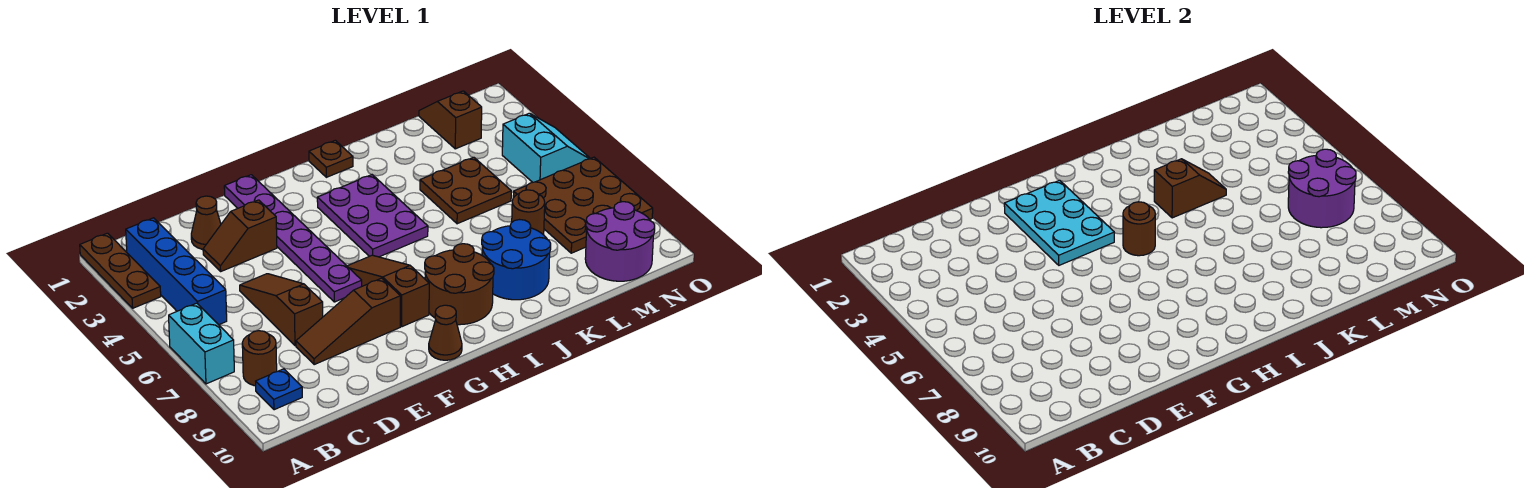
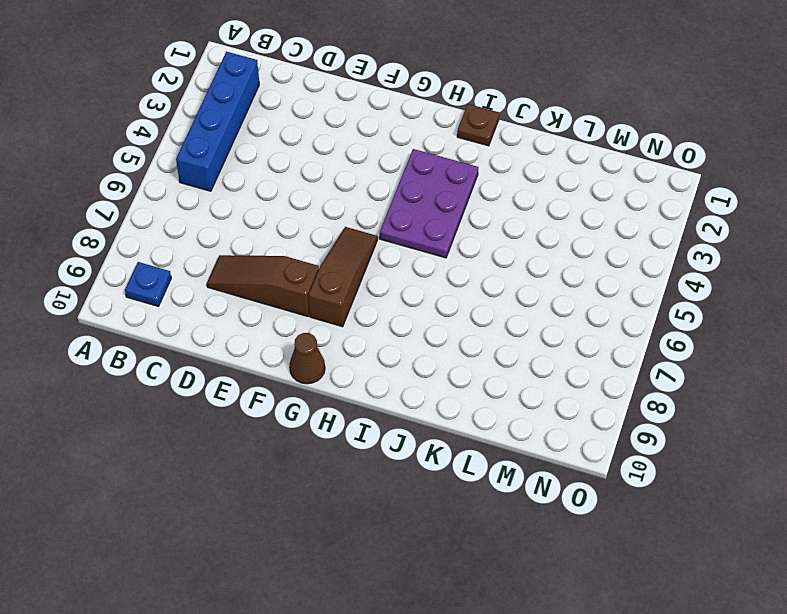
none -> brown 1x3 plate [80,233,161,308]
none -> cyan 1x2 brick [169,303,234,384]
none -> brown 1x1 round brick [242,331,277,386]

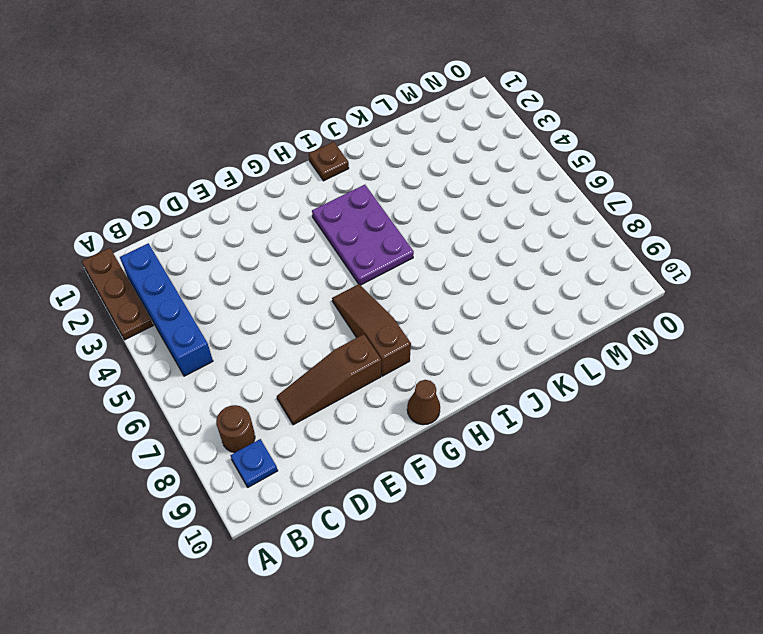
none -> cyan 1x2 brick [169,303,234,384]
none -> brown 1x1 cone [191,196,221,249]
none -> brown 1x2 slope [203,200,277,271]

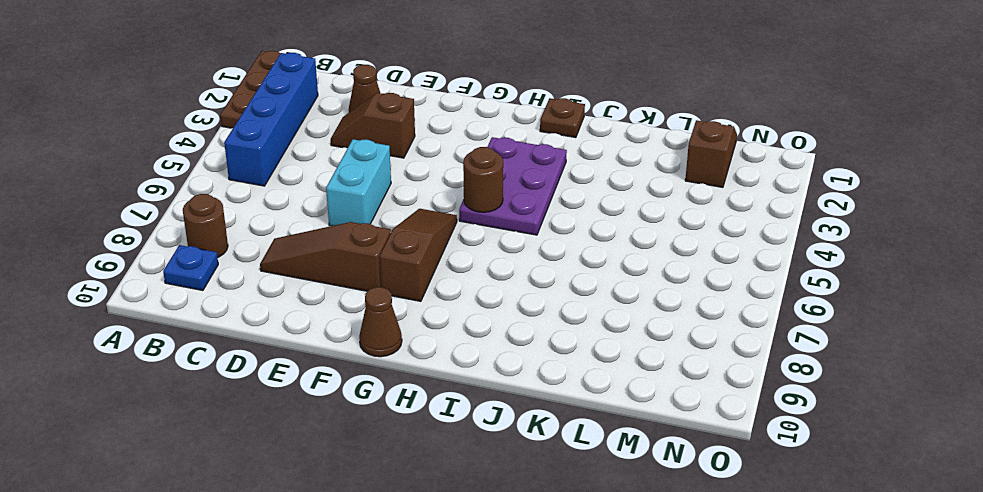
cyan 1x2 brick [326,139,391,226] -> cyan 1x2 brick moved to [169,303,234,384]
none -> brown 1x3 slope [240,274,323,346]
none -> purple 1x6 plate [224,175,362,302]
none -> brown 2x2 round brick [425,244,494,325]

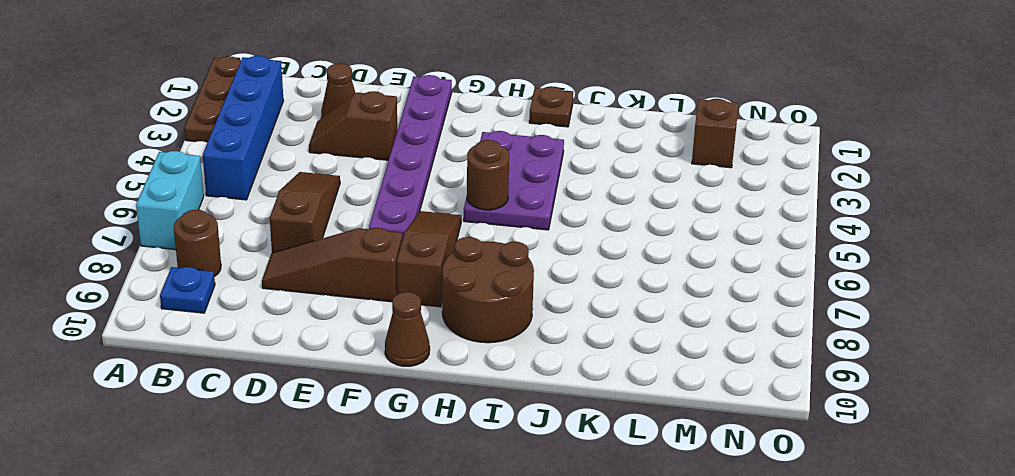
none -> blue 2x2 round brick [482,220,551,300]
none -> brown 2x2 plate [420,157,511,224]
none -> brown 1x1 round brick [512,190,545,235]

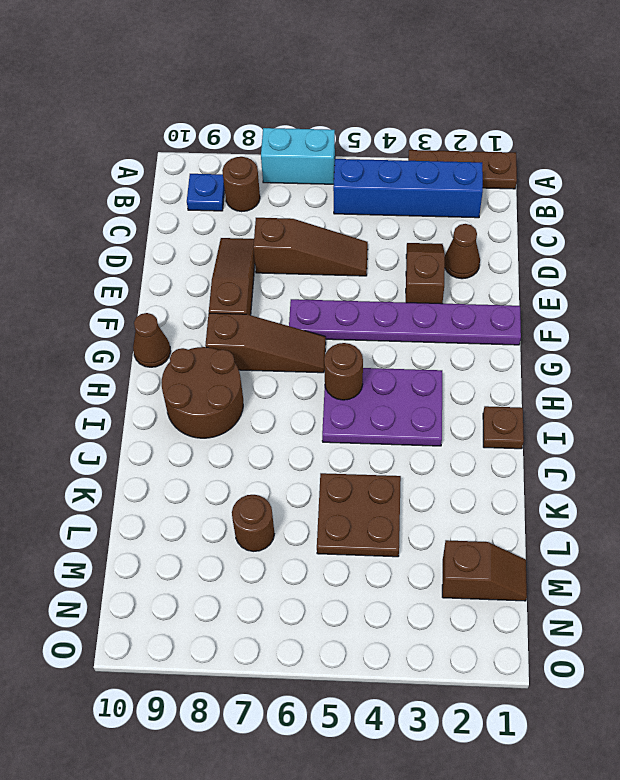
none -> blue 2x2 round brick [482,220,551,300]
none -> brown 3x3 plate [513,157,653,253]
none -> purple 2x2 round brick [585,202,655,281]

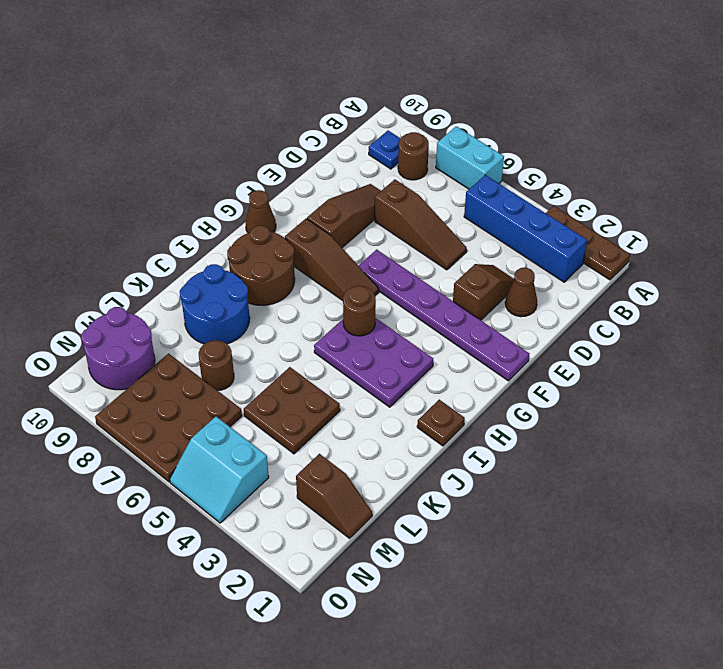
none -> cyan 2x3 plate [1004,180,1114,265]
none -> brown 1x2 slope [1154,159,1226,218]
none -> purple 2x2 round brick [1288,149,1356,228]

